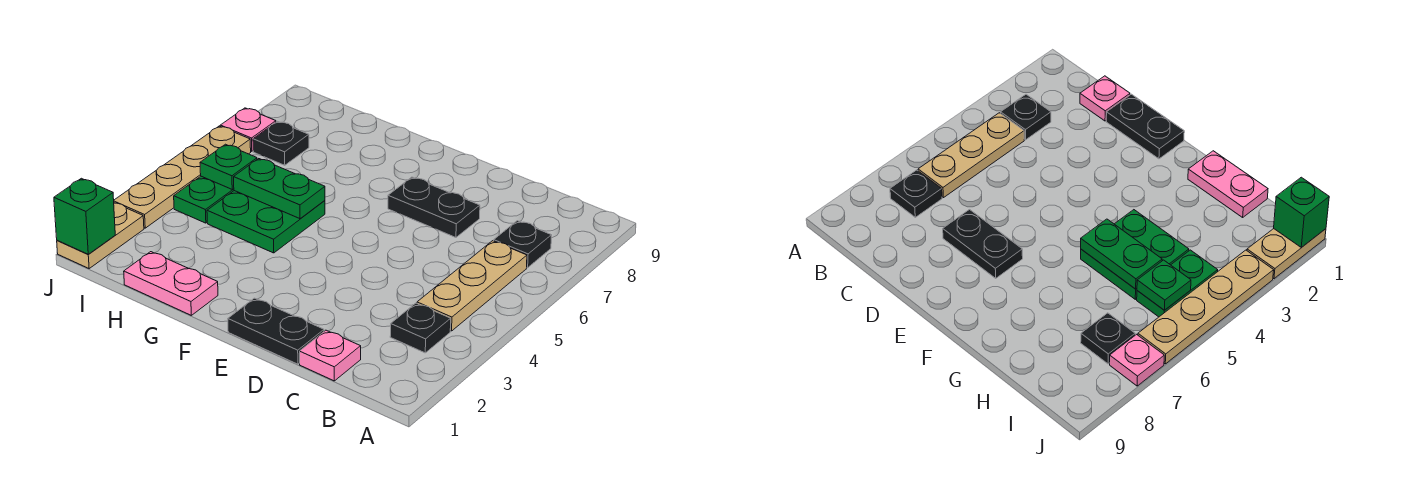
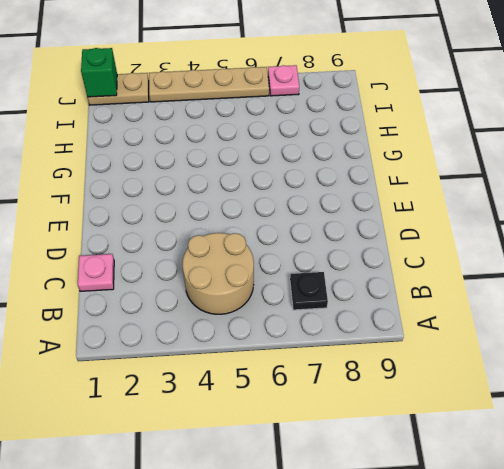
tan 2x2 round brick [183,233,254,314] -> tan 1x3 plate [417,241,527,331]
none -> black 1x1 plate [390,303,451,353]
none -> black 1x2 plate [228,298,324,364]
none -> black 1x2 plate [388,177,480,237]

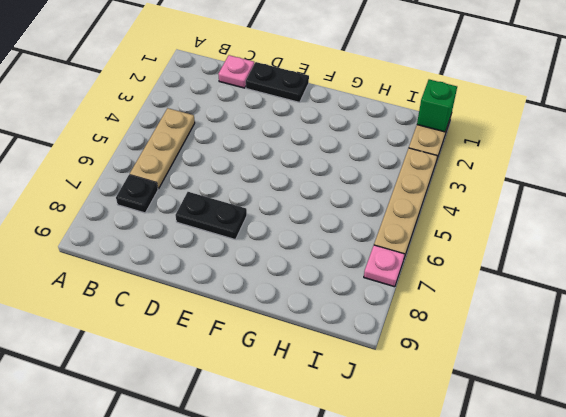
none -> black 1x1 plate [390,303,451,353]
none -> pink 1x2 plate [124,252,218,315]
none -> green 2x2 plate [207,191,325,253]

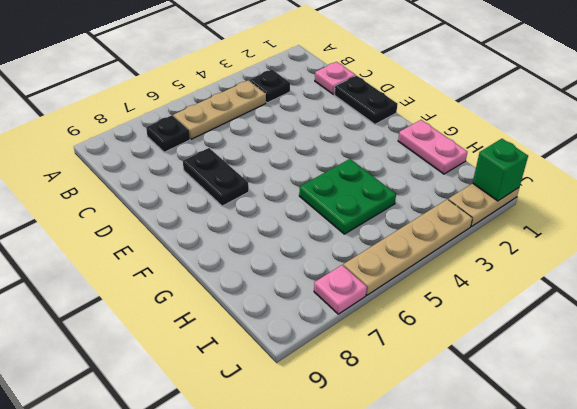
none -> green 1x2 plate [174,176,234,223]
none -> black 1x1 plate [253,121,309,165]
none -> green 1x2 plate [234,159,325,219]

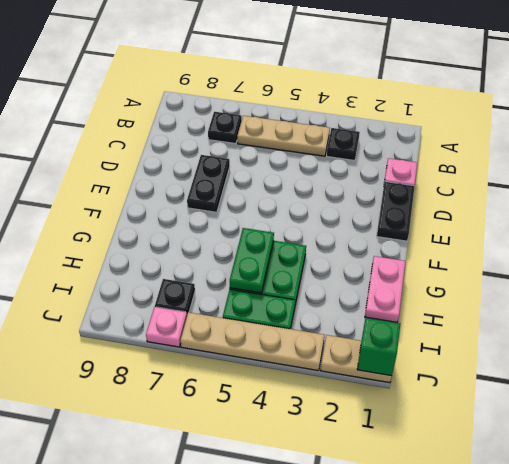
none -> green 1x1 plate [200,144,257,190]

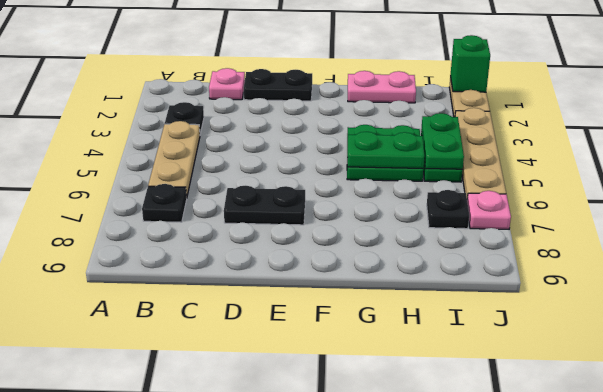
green 1x2 plate [421,113,464,169] -> green 1x1 plate [200,144,257,190]

